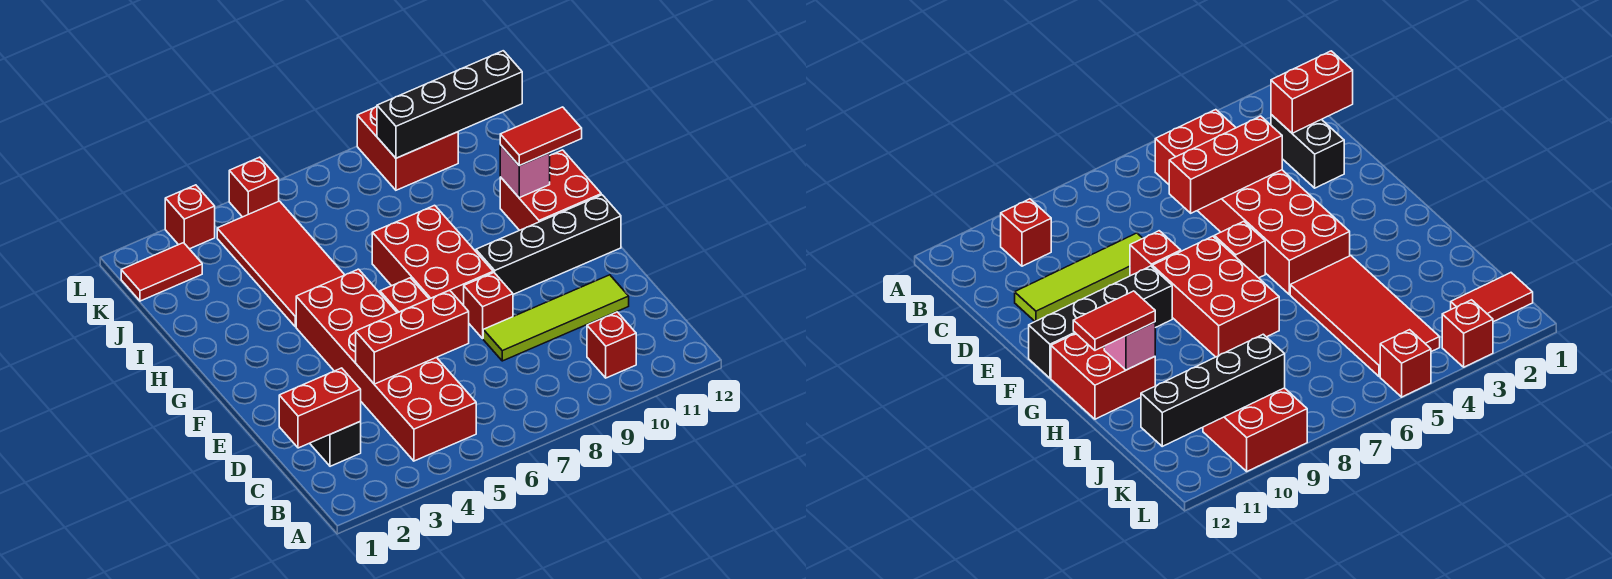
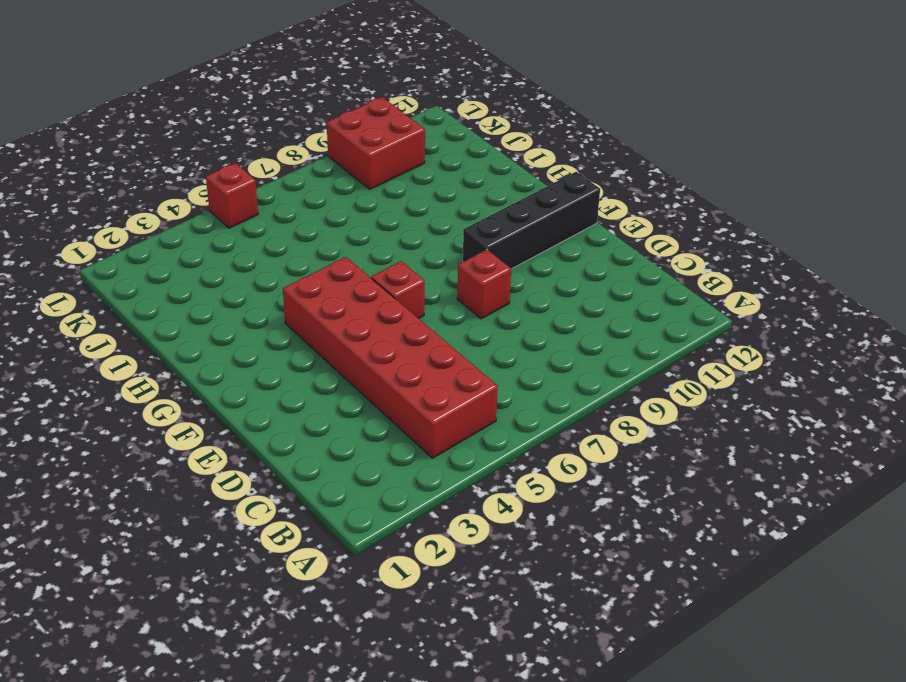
none -> red 1x1 brick [587,312,636,378]
none -> black 1x2 brick [310,422,361,466]
none -> lime 1x4 tile [483,275,629,361]

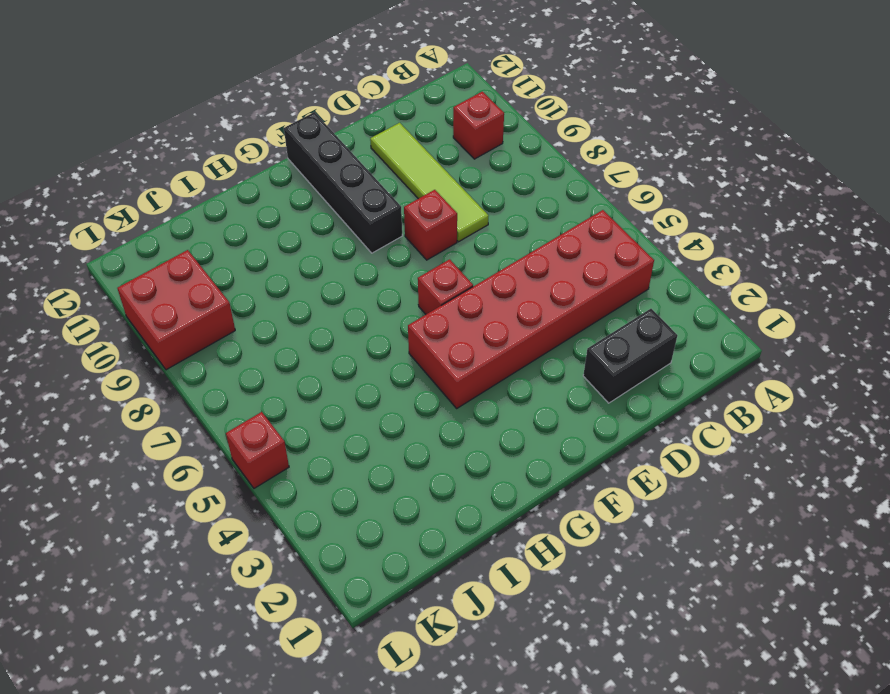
none -> red 2x3 brick [372,205,493,306]
none -> red 2x2 brick [500,150,601,230]
none -> red 2x4 tile [217,201,344,327]

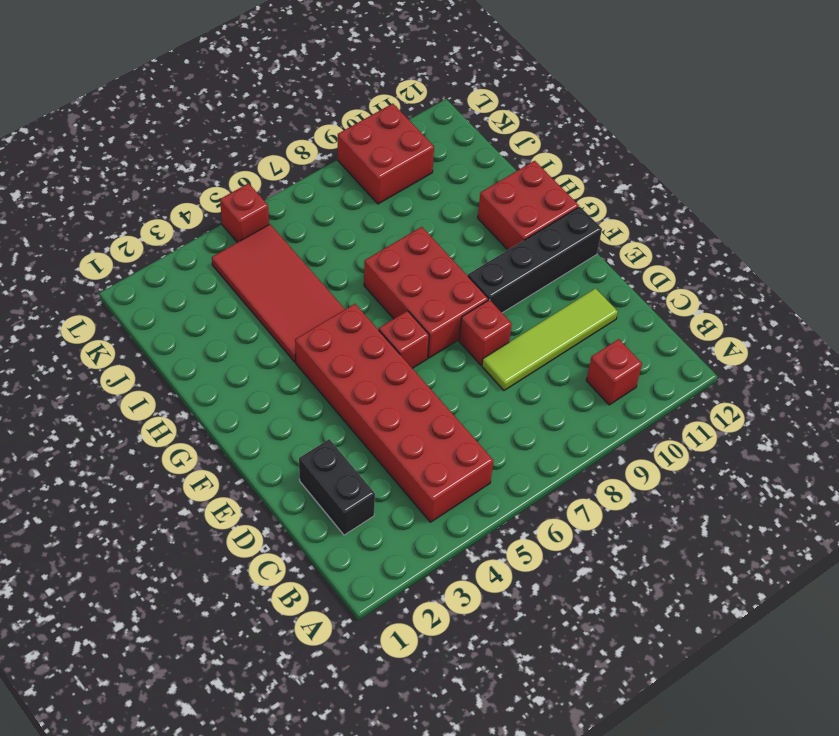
none -> red 1x2 tile [121,243,202,301]
none -> red 1x1 brick [165,185,215,249]
none -> red 1x2 brick [279,368,361,448]

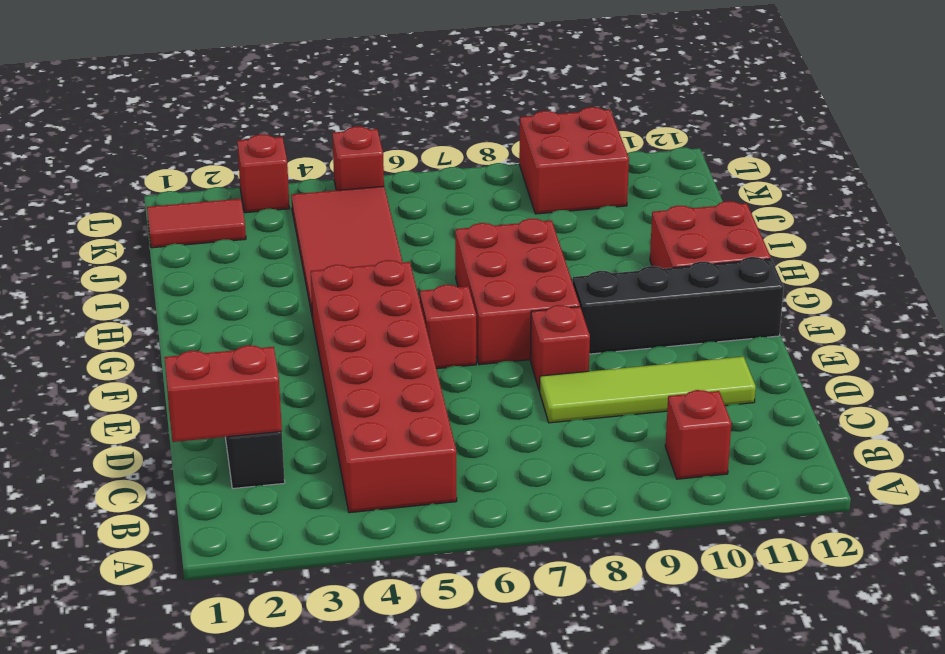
none -> red 1x3 brick [356,290,469,384]
none -> pink 1x1 brick [500,145,550,198]
none -> black 1x4 brick [377,51,522,158]

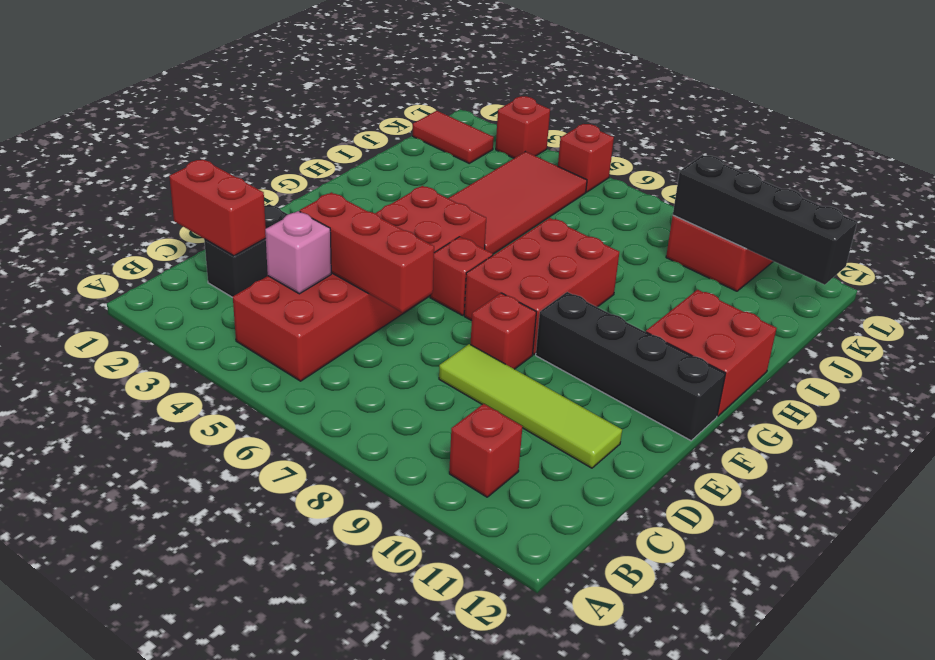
pink 1x1 brick [265,211,331,294] -> pink 1x1 brick moved to [500,145,550,198]
none -> red 1x2 tile [500,107,582,166]

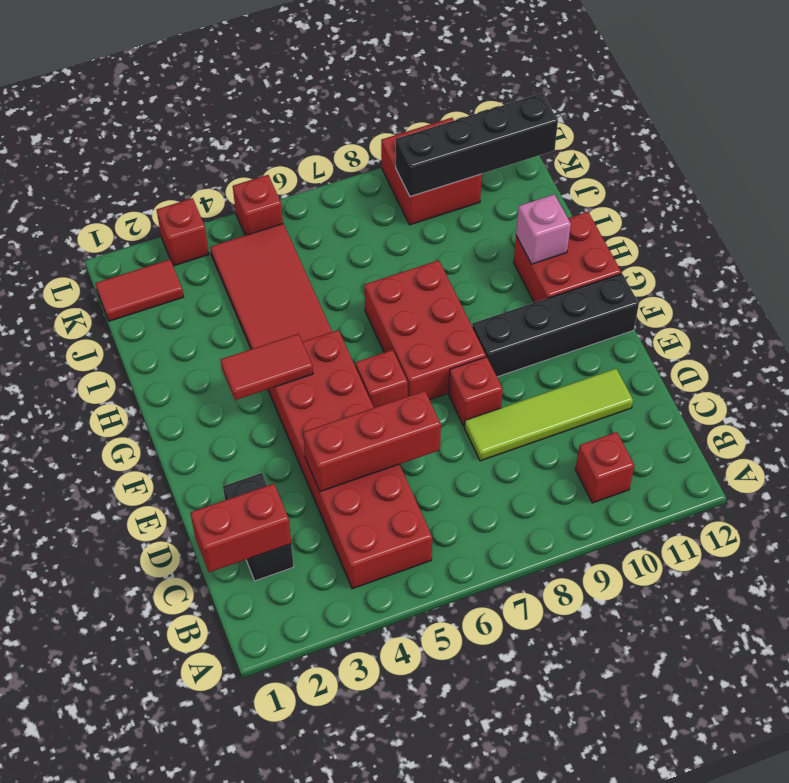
red 1x2 tile [221,334,313,400] -> red 1x2 tile moved to [500,107,582,166]

